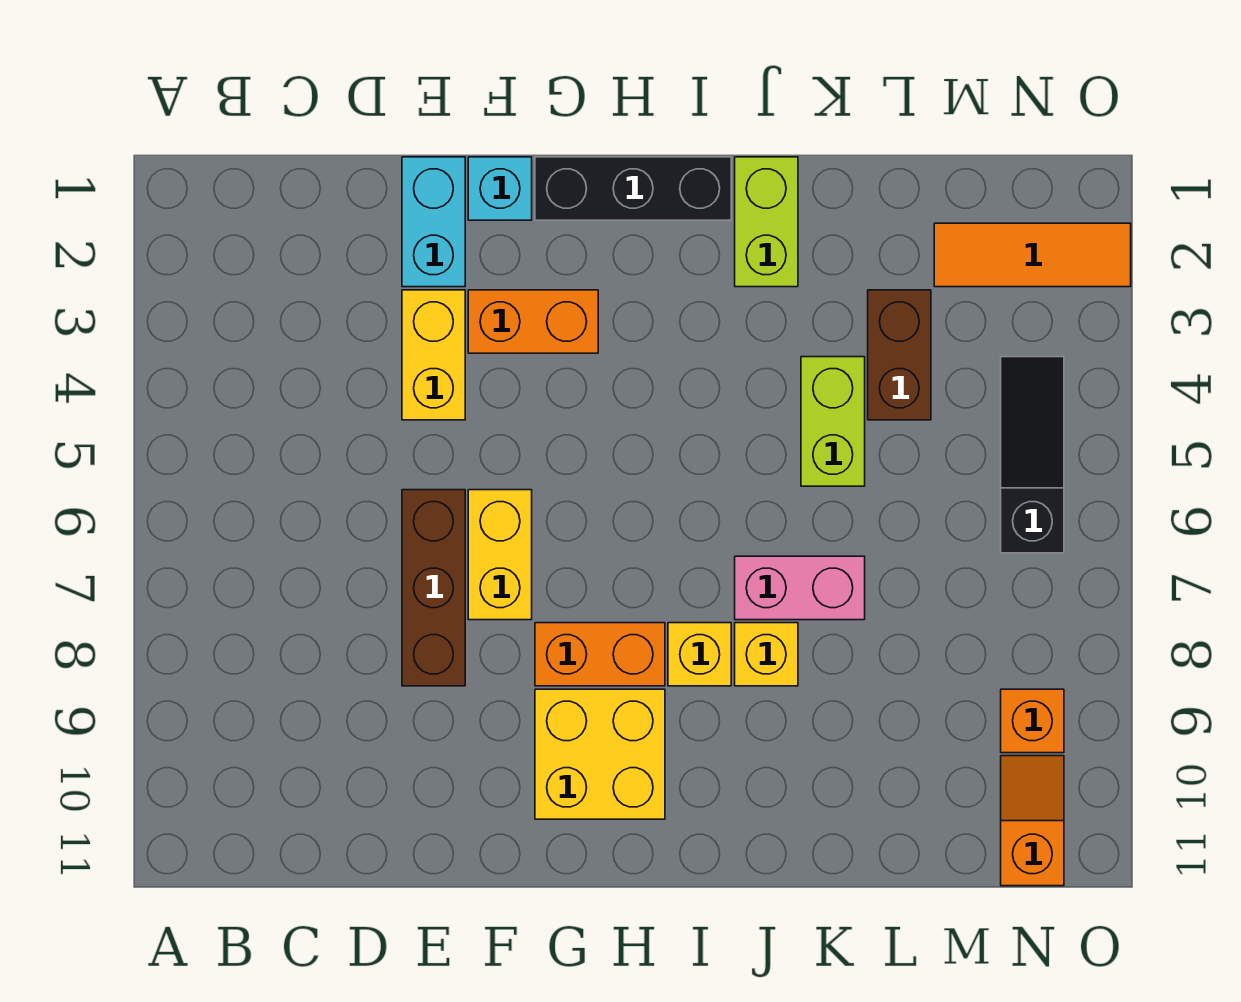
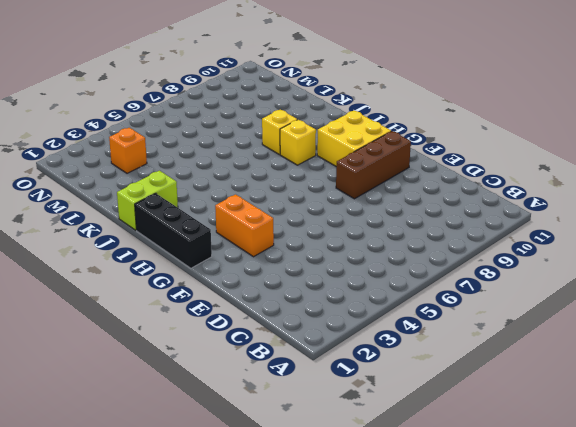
brown 1x3 brick [336,131,411,199] -> brown 1x3 brick moved to [402,490,465,686]
orange 1x1 brick [109,128,147,173] -> orange 1x1 brick moved to [1001,689,1064,753]
none -> cyan 1x2 brick [402,157,465,287]
none -> yellow 1x2 brick [402,290,465,420]
none -> cyan 1x1 brick [468,157,532,220]

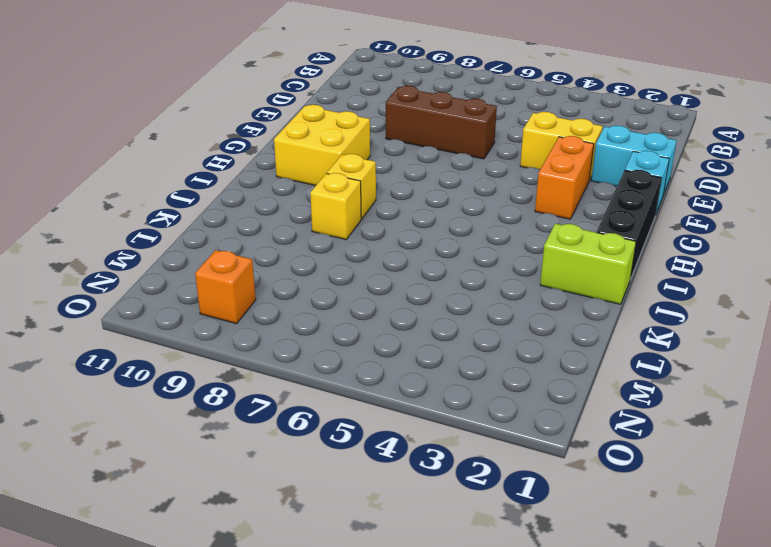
none -> yellow 1x2 brick [468,490,532,620]
none -> orange 1x2 brick [535,623,665,686]
none -> pink 1x2 brick [735,556,865,620]

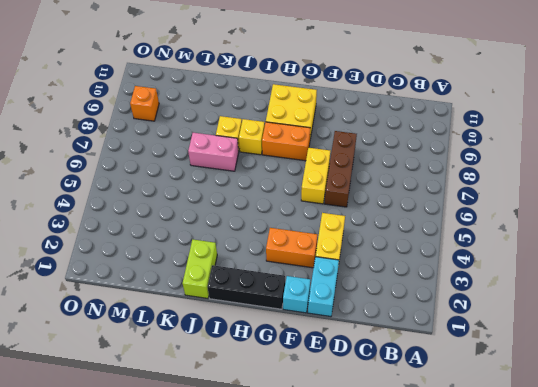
none -> lime 1x2 brick [801,357,865,486]
none -> brown 1x2 brick [868,290,931,420]
none -> orange 1x3 tile [934,223,1131,287]

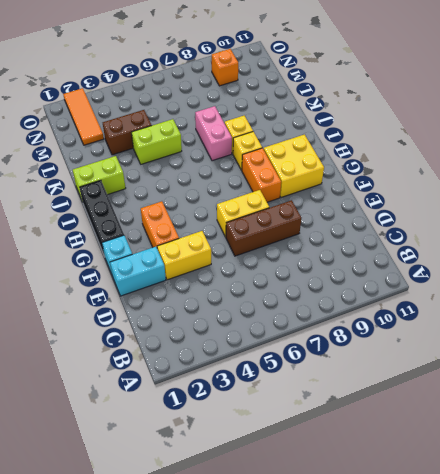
none -> black 1x3 slope [1001,357,1064,553]
none -> orange 1x2 slope [1001,756,1064,886]

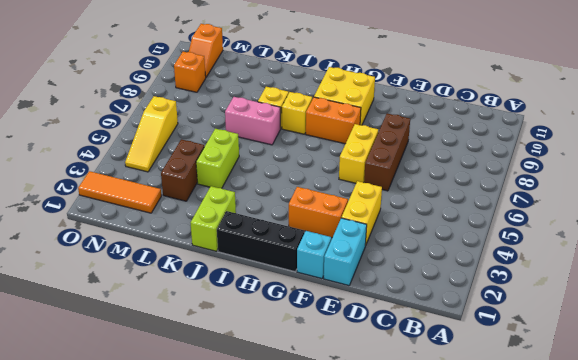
yellow 1x3 slope [125,96,178,172] -> black 1x3 slope [1001,357,1064,553]

